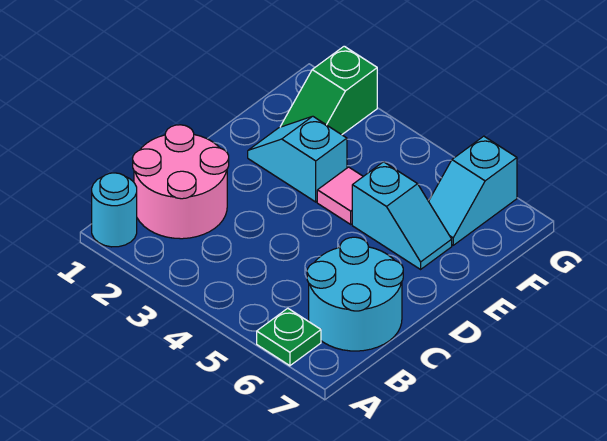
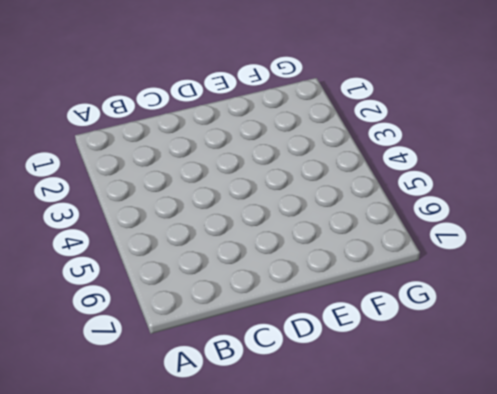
none -> cyan 1x1 round brick [92,173,137,247]
none -> green 1x1 plate [257,308,321,366]

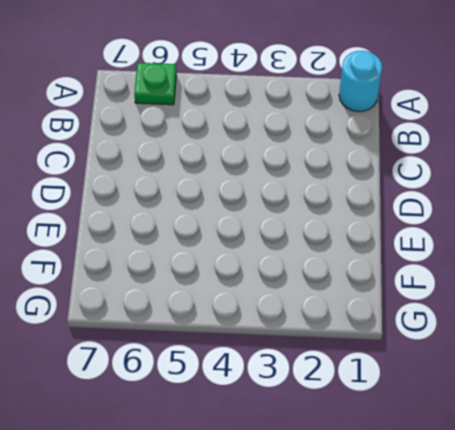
none -> pink 2x2 round brick [133,125,229,239]
none -> cyan 2x2 round brick [307,237,403,351]

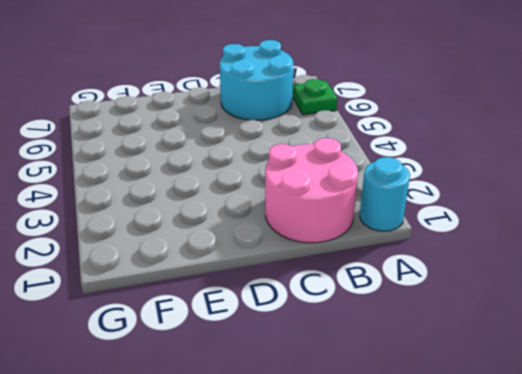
none -> cyan 1x2 slope [248,116,347,202]
none -> pink 1x1 tile [317,167,363,224]

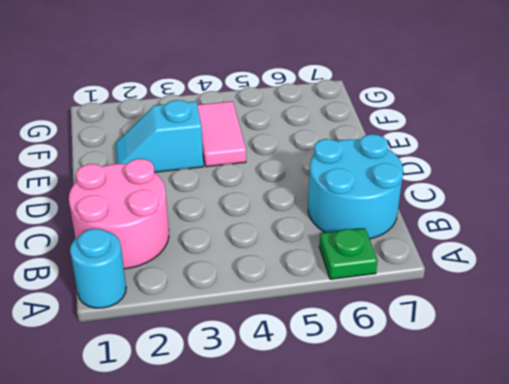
pink 1x2 tile [197,101,246,167] -> pink 1x1 tile [317,167,363,224]
none -> cyan 1x2 slope [352,162,452,269]
none -> green 1x2 slope [280,46,377,135]

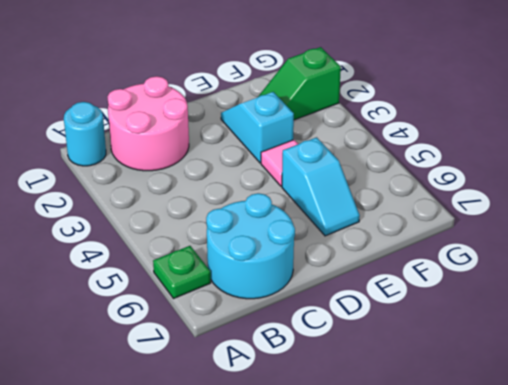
none -> cyan 1x2 slope [429,136,517,245]

